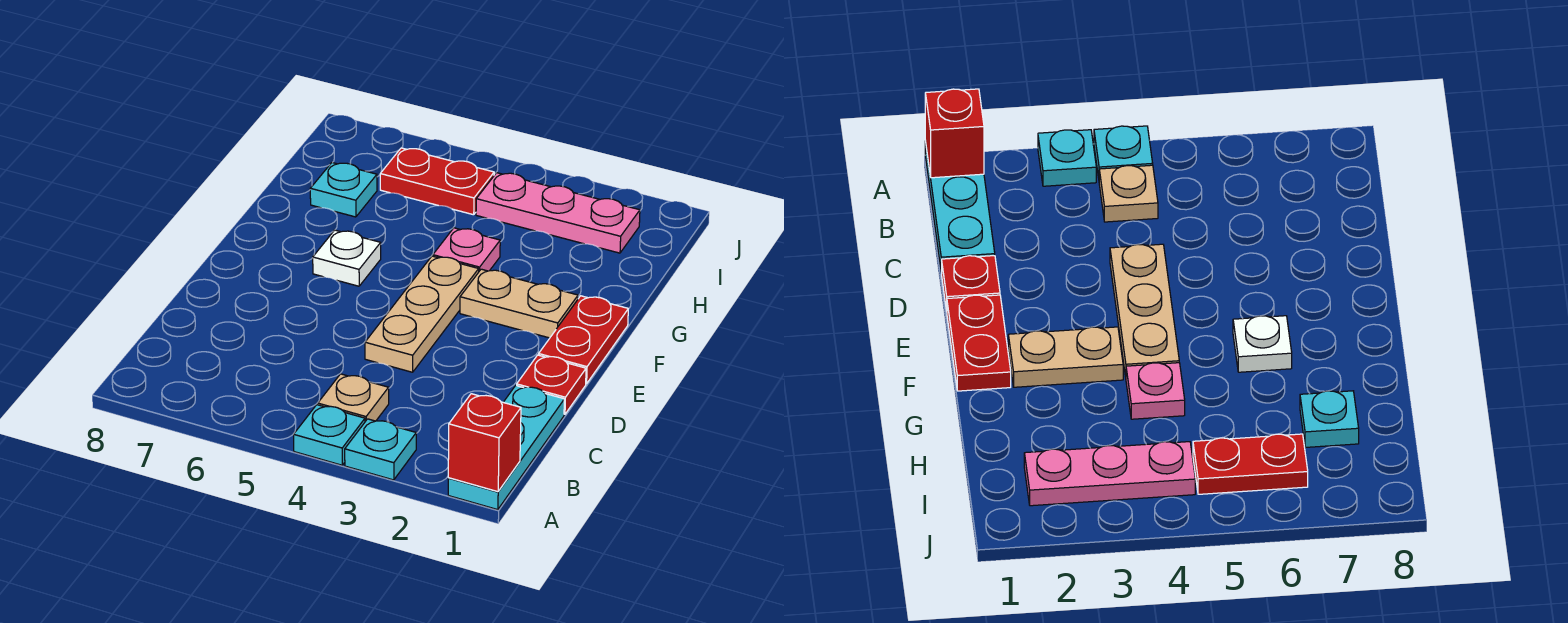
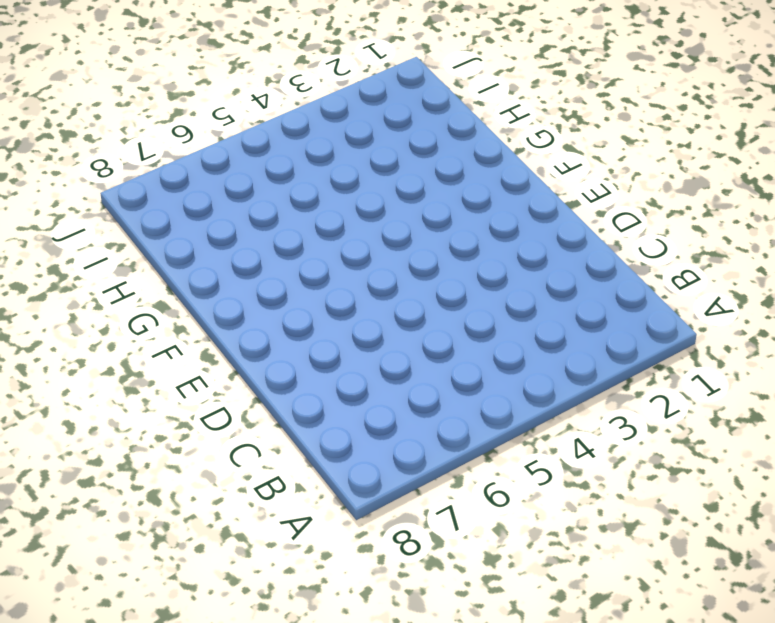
none -> cyan 1x3 plate [448,386,564,510]
none -> cyan 1x1 plate [345,419,416,480]
none -> cyan 1x1 plate [294,405,365,465]

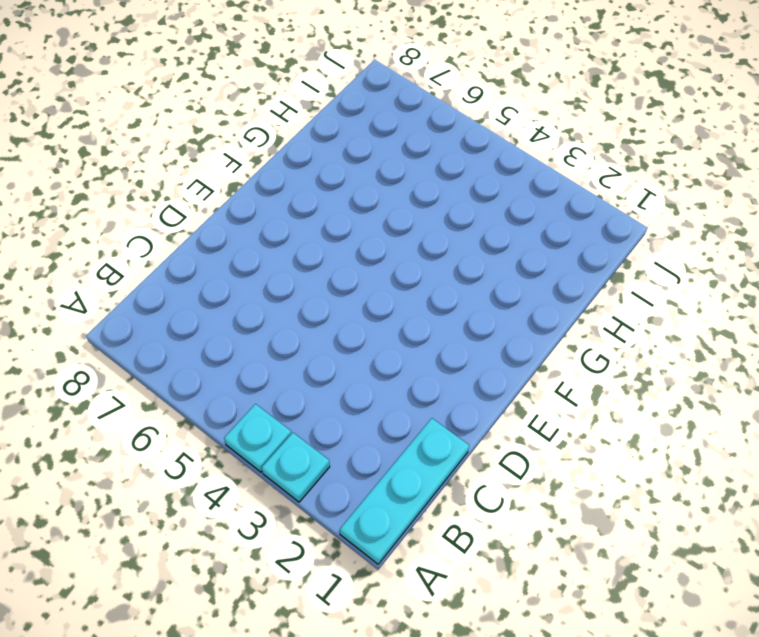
none -> tan 1x1 plate [318,374,389,421]
none -> red 1x1 plate [517,355,586,414]
none -> tan 1x3 plate [365,256,479,372]

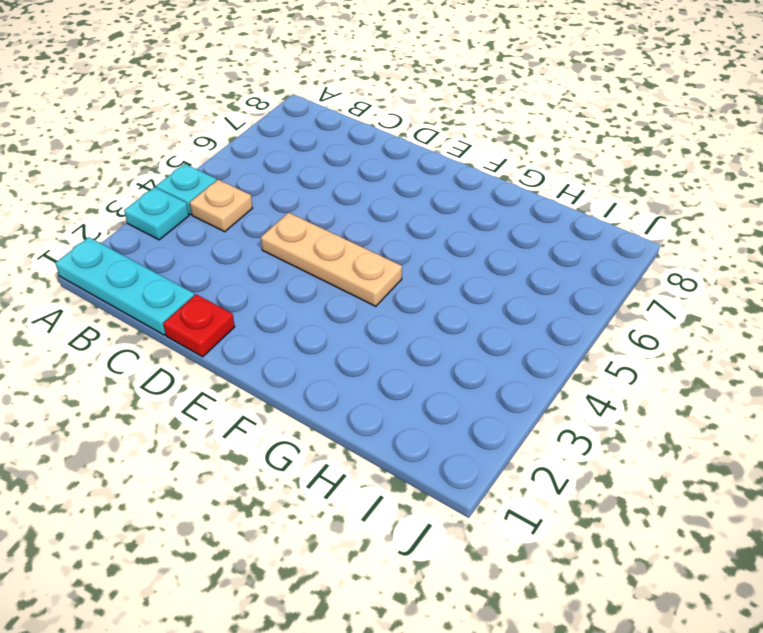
none -> red 1x2 plate [539,296,628,384]
none -> tan 1x2 plate [460,269,578,338]
none -> white 1x1 plate [313,230,381,286]

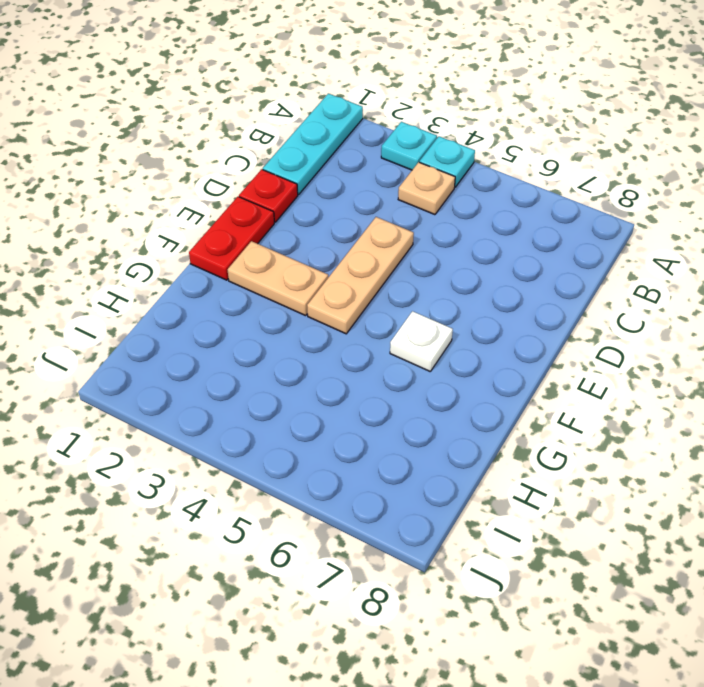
none -> pink 1x1 plate [433,228,500,271]
none -> cyan 1x1 plate [310,163,377,217]
none -> pink 1x3 plate [476,173,640,253]

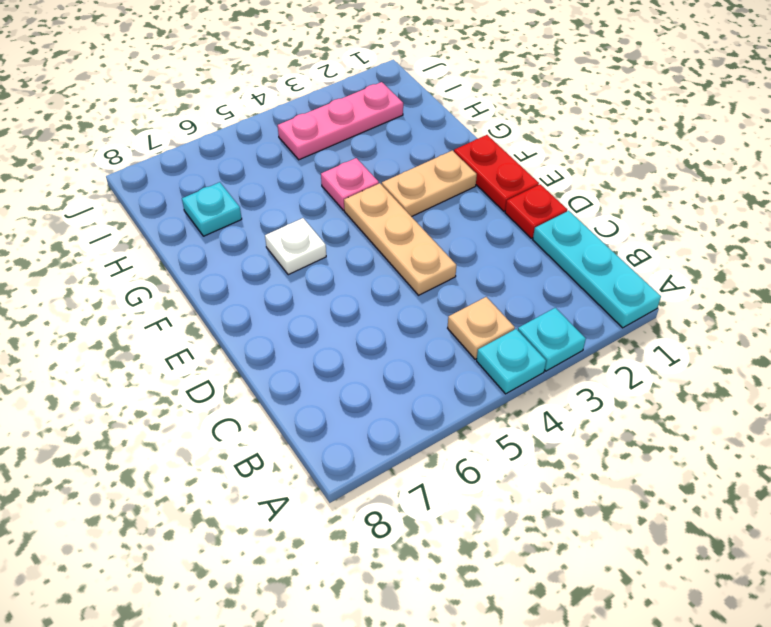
none -> red 1x2 plate [380,148,494,215]
none -> red 1x1 brick [448,394,521,492]

